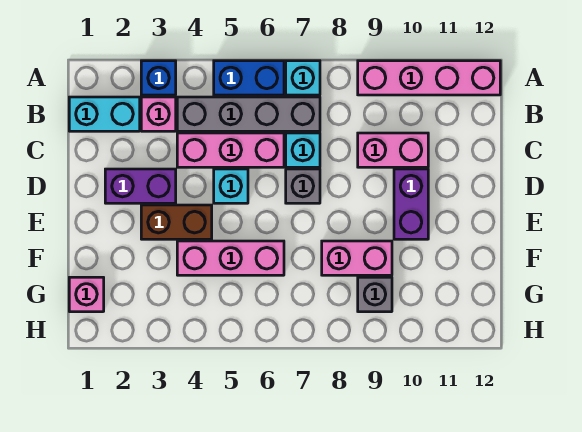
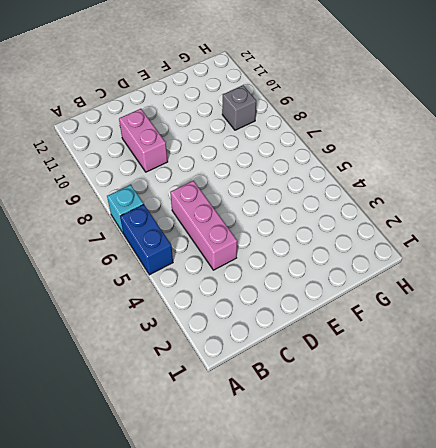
none -> blue 1x1 brick [141,61,176,95]
none -> pink 1x4 brick [358,61,500,95]
none -> cyan 1x2 brick [69,97,140,131]

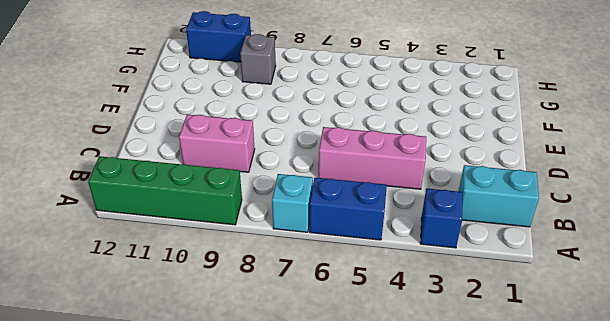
green 1x4 brick [88,156,242,225] -> pink 1x4 brick [358,61,500,95]
blue 1x2 brick [186,11,251,62] -> none
none -> pink 1x1 brick [141,97,176,131]
none -> grey 1x4 brick [177,97,320,131]
none -> cyan 1x1 brick [286,133,320,167]

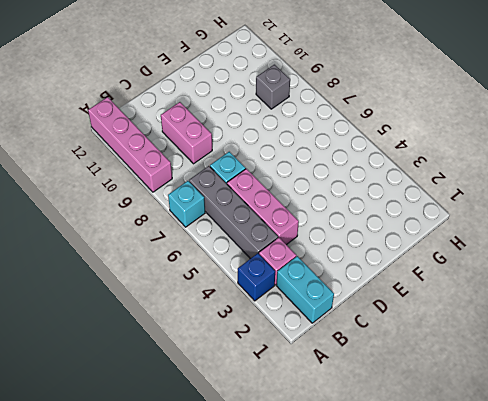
none -> blue 1x2 brick [214,61,284,95]
none -> purple 1x2 brick [105,169,176,203]
none -> cyan 1x1 brick [214,169,248,203]

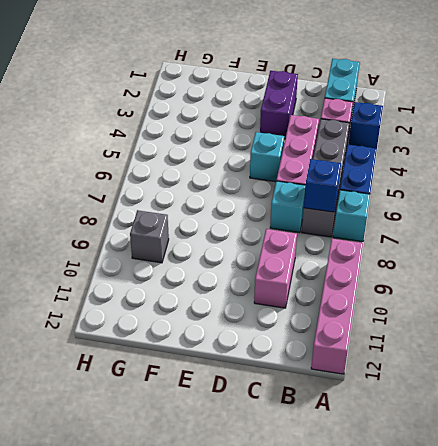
blue 1x1 brick [304,159,341,212] -> none
none -> grey 1x1 brick [286,169,320,203]
none -> purple 1x2 brick [394,169,428,239]
none -> brown 1x2 brick [141,205,212,239]

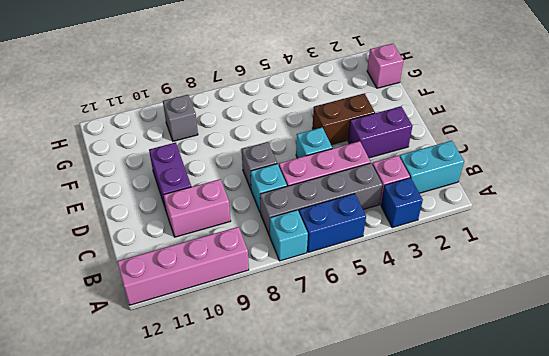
none -> pink 1x3 brick [177,241,284,275]
none -> pink 1x2 brick [322,241,392,275]

